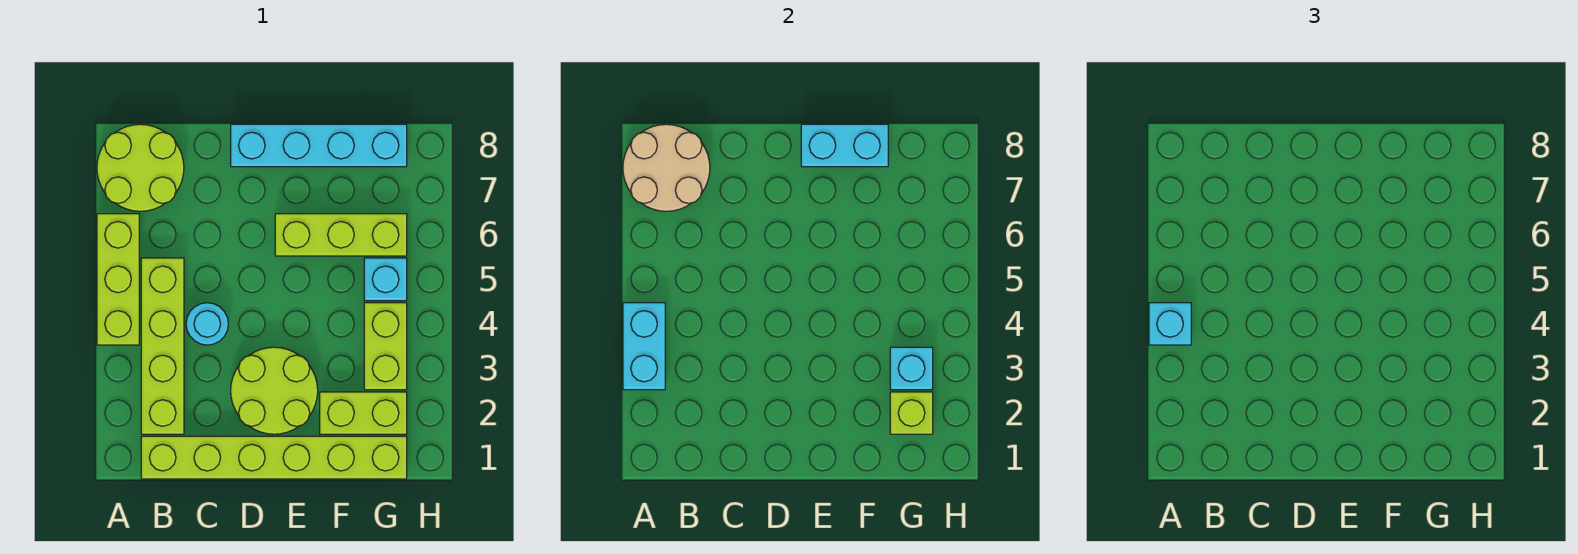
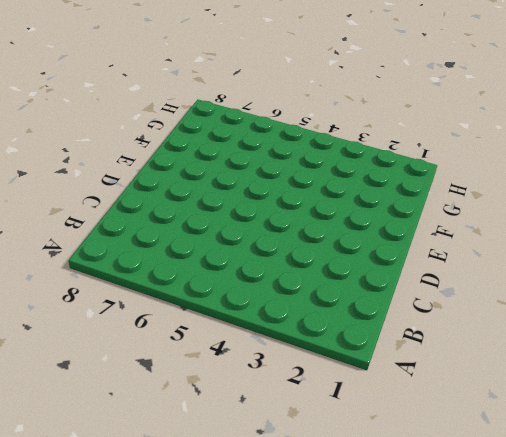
none -> lime 1x3 brick [97,214,139,345]
none -> lime 2x2 round brick [97,124,184,211]
none -> lime 1x6 brick [141,436,407,479]

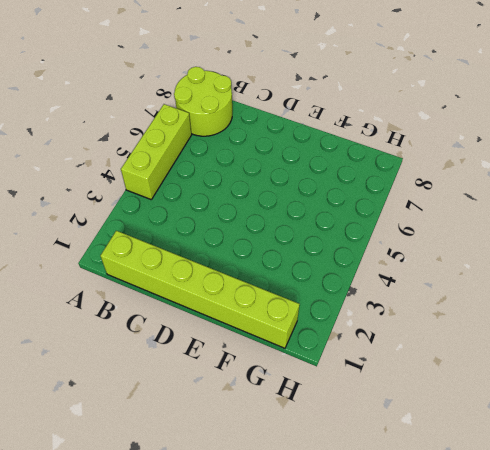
none -> lime 1x4 brick [141,258,184,434]
none -> cyan 1x1 round brick [186,303,228,345]
none -> lime 2x2 round brick [231,347,318,434]

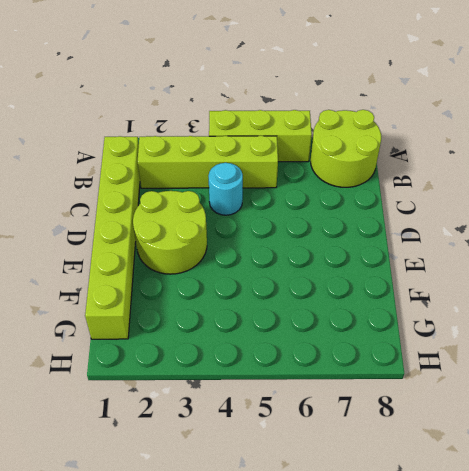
none -> cyan 1x4 brick [231,124,407,167]
none -> lime 1x3 brick [275,214,407,256]
none -> lime 1x2 brick [320,392,407,434]

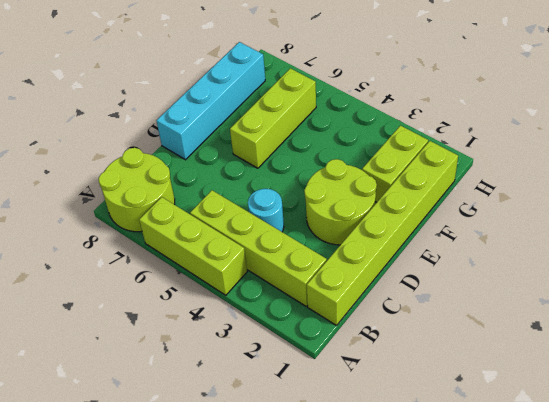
none -> lime 1x2 brick [364,303,407,390]
none -> cyan 1x1 brick [364,258,407,301]
none -> cyan 1x2 brick [623,303,665,390]

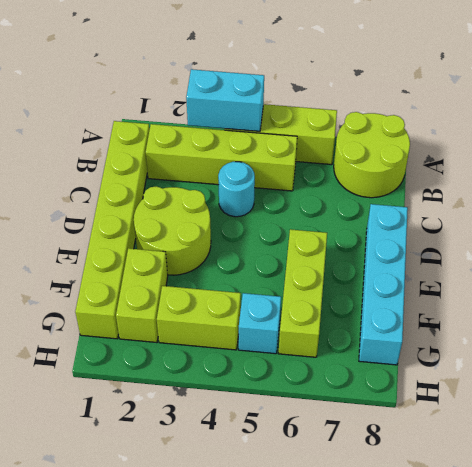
none -> tan 2x2 round brick [623,124,710,211]
none -> cyan 1x2 brick [801,124,888,167]
none -> lime 1x1 brick [890,392,933,434]

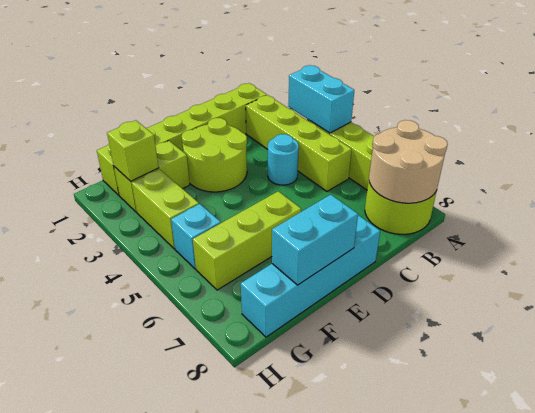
none -> cyan 1x1 brick [890,347,933,390]
none -> cyan 1x1 brick [1149,303,1191,345]

